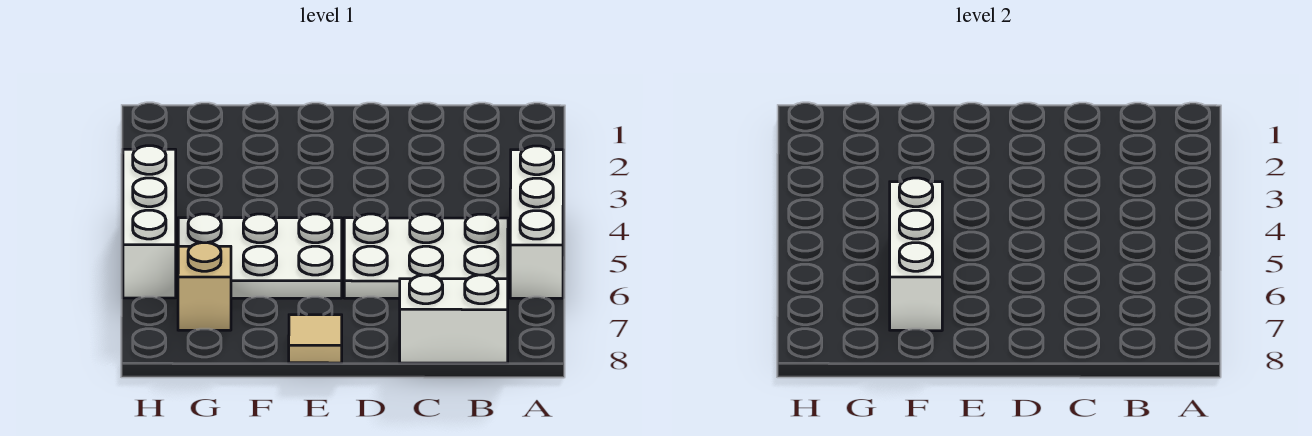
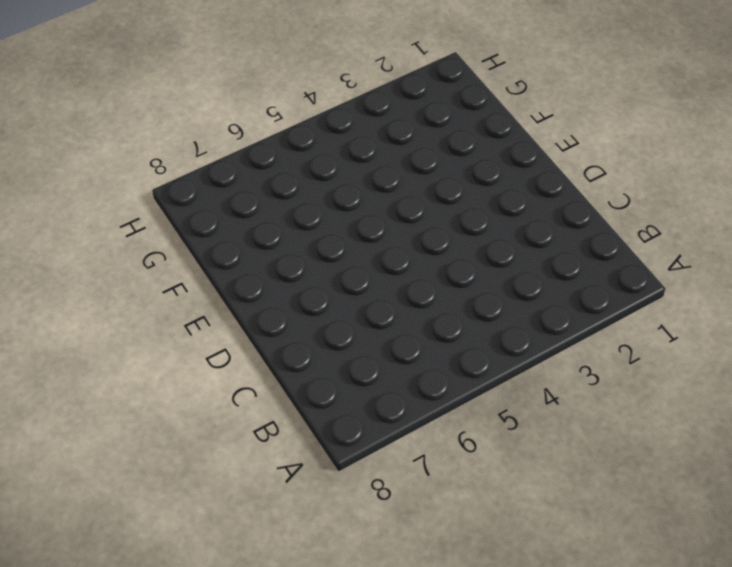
none -> white 1x3 brick [510,146,563,298]
none -> white 2x3 plate [344,214,508,298]

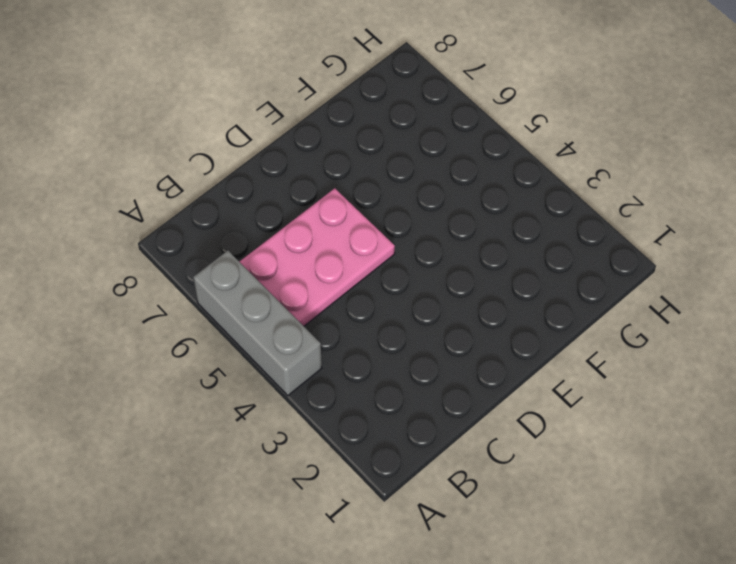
grey 1x3 brick [193,251,322,395] -> white 1x3 brick [510,146,563,298]
pink 2x3 plate [239,188,395,326] -> white 2x3 plate [344,214,508,298]
none -> white 1x2 brick [400,275,508,363]
none -> white 2x3 plate [178,214,342,298]

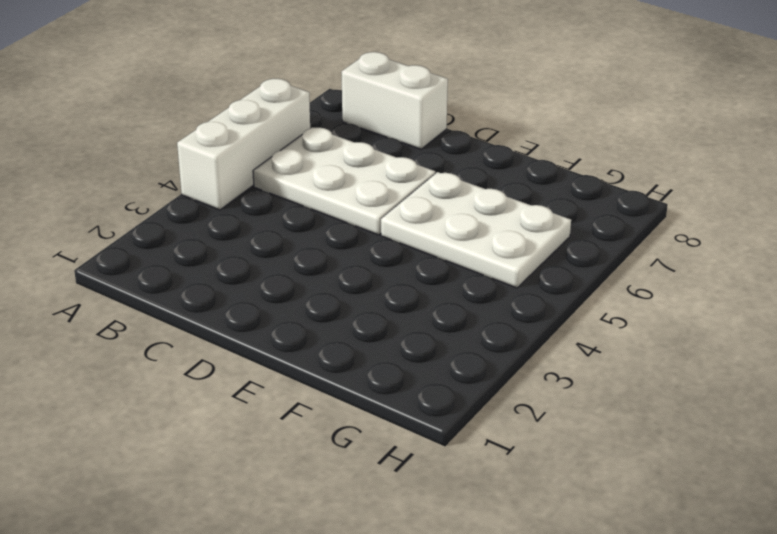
none -> tan 1x1 tile [289,315,342,363]
none -> tan 1x1 brick [178,243,231,330]

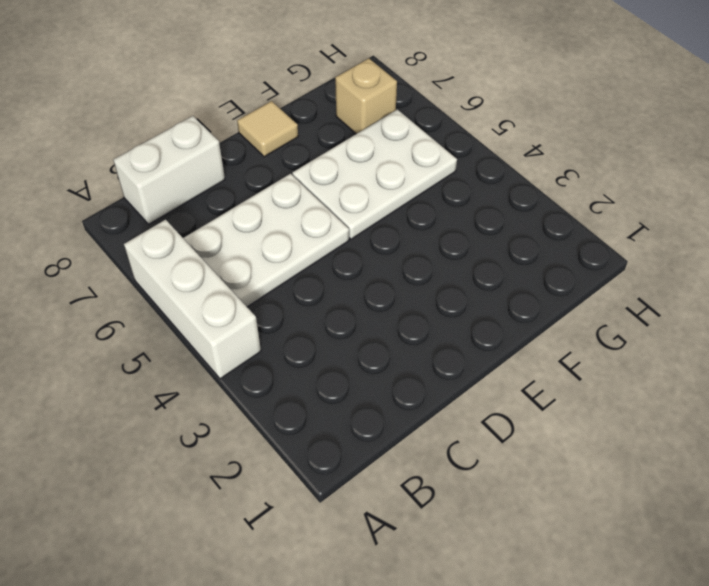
none -> white 1x3 brick [123,146,176,298]
none -> white 1x3 brick [890,178,942,331]

